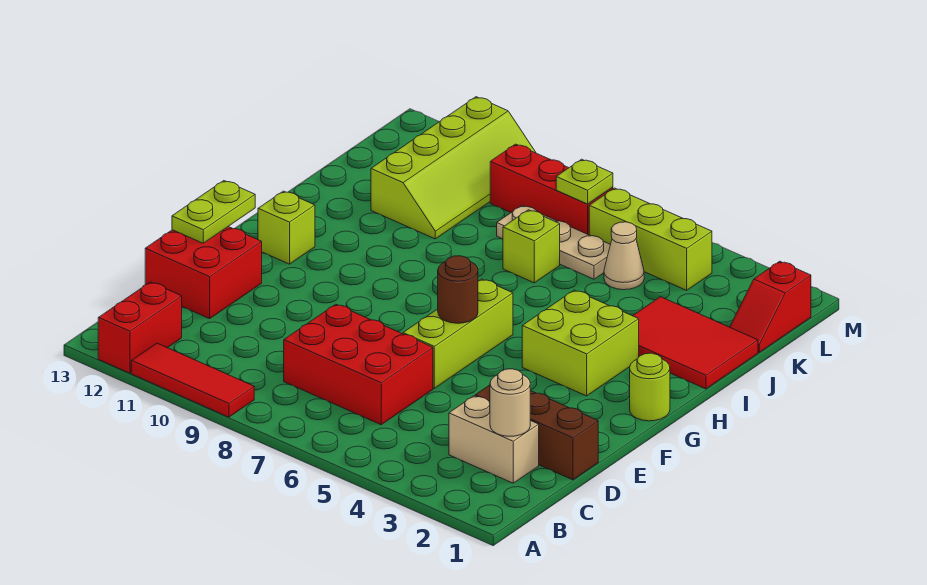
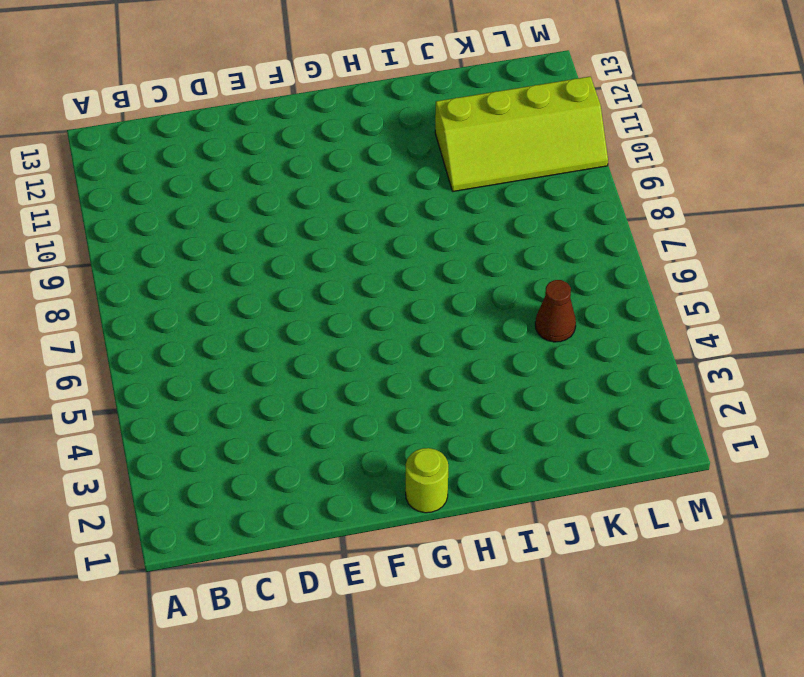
brown 1x1 cone [535,280,576,342] -> tan 1x1 cone [604,222,644,290]
none -> red 1x3 tile [131,343,254,417]
none -> red 1x2 brick [98,282,182,373]
none -> tan 1x2 brick [449,396,539,483]

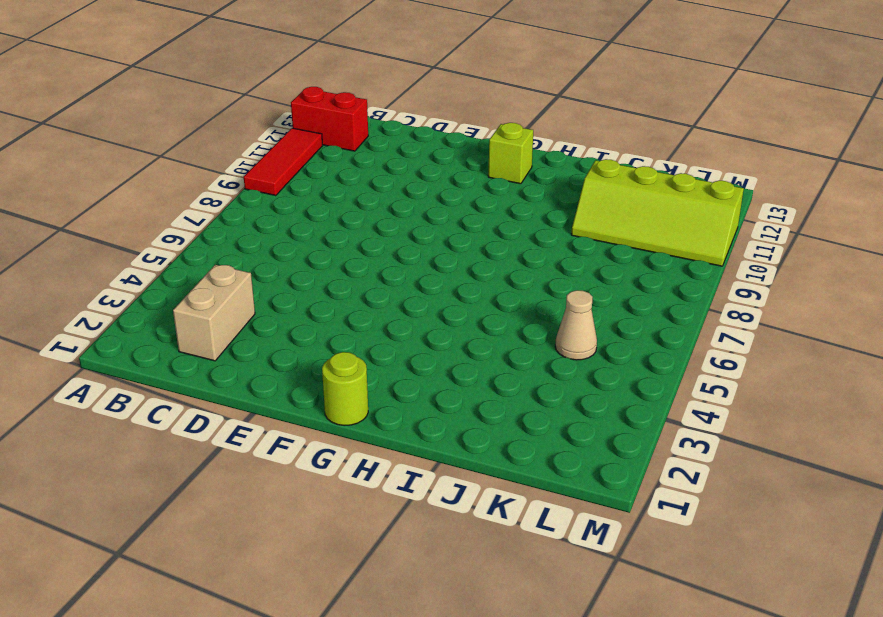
none -> red 2x3 brick [284,304,433,425]
none -> brown 1x3 brick [475,385,598,480]
none -> red 2x2 brick [145,227,262,319]

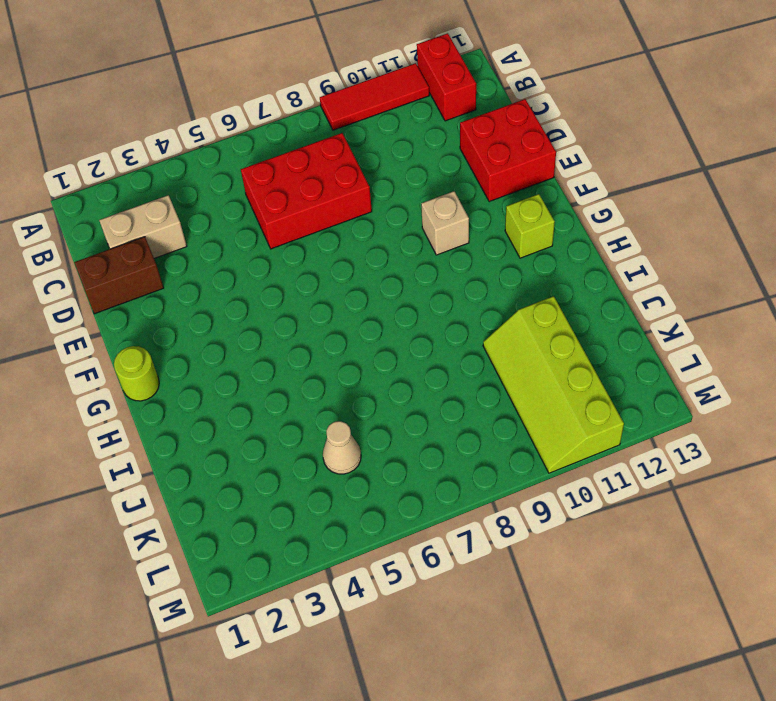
brown 1x2 brick [74,237,164,314] -> brown 1x3 brick [475,385,598,480]
tan 1x1 brick [421,191,469,255] -> none
none -> lime 1x3 brick [403,279,513,388]
none -> lime 2x2 brick [522,290,639,396]
none -> red 2x3 tile [633,297,758,389]

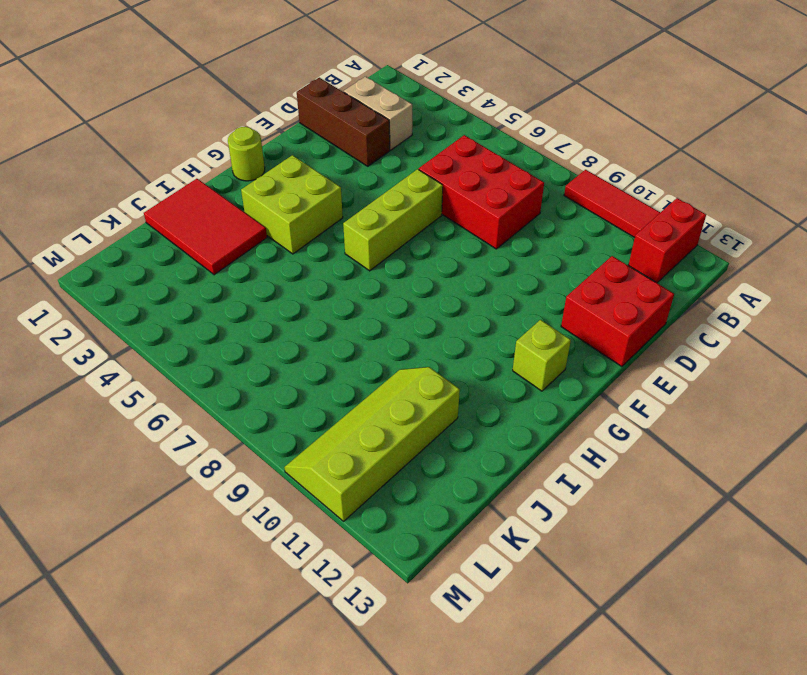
none -> lime 1x1 brick [503,210,560,283]
none -> red 1x2 slope [730,261,811,352]
none -> tan 1x1 cone [604,222,644,290]

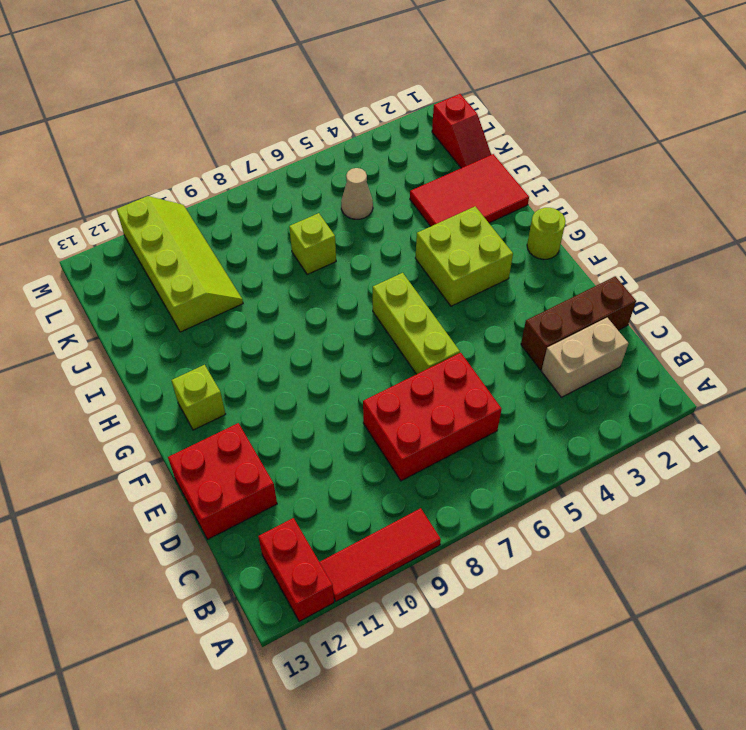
none -> tan 1x3 plate [497,205,610,279]
none -> lime 1x3 brick [589,188,712,290]
none -> red 1x3 brick [490,144,613,235]

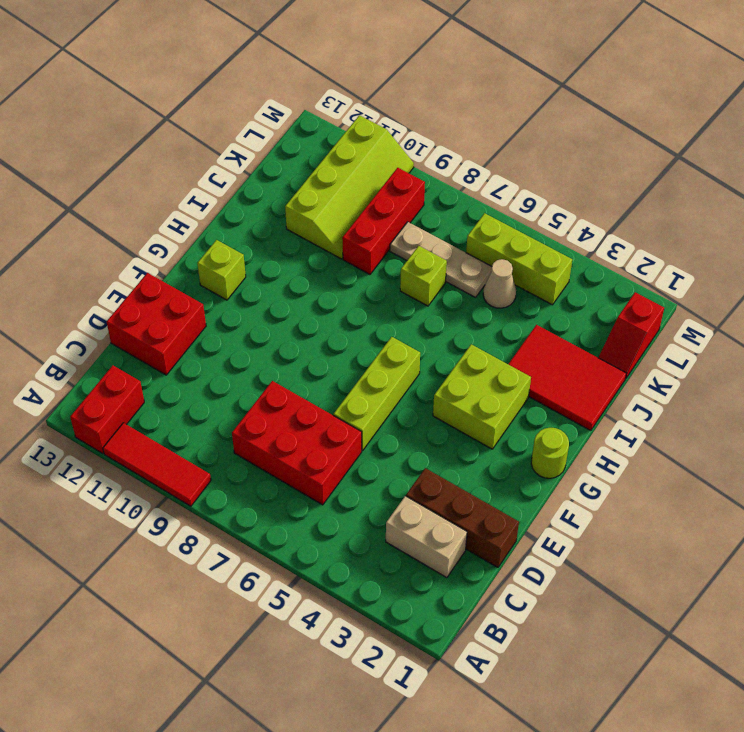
red 1x3 brick [342,168,425,274] -> red 1x3 brick turned to [490,144,613,235]
none -> tan 1x1 round brick [490,369,530,436]
none -> lime 1x2 plate [172,181,255,243]
none -> brown 1x1 round brick [438,256,478,323]

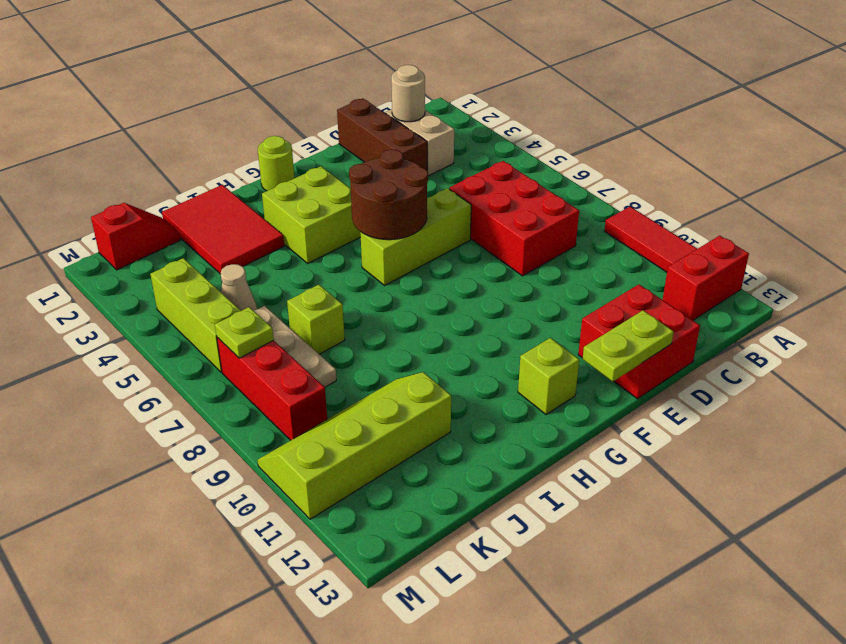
brown 2x2 round brick [349,150,428,240] -> brown 1x1 round brick [438,256,478,323]

